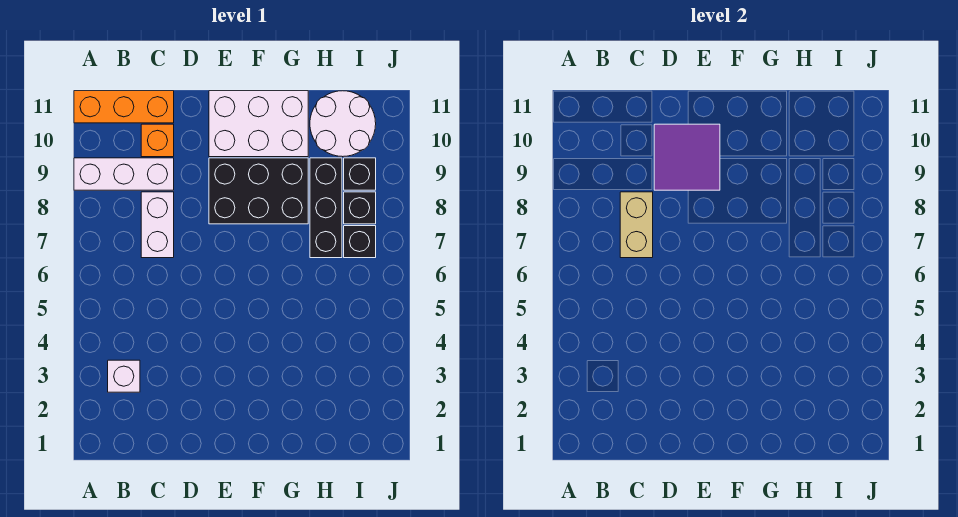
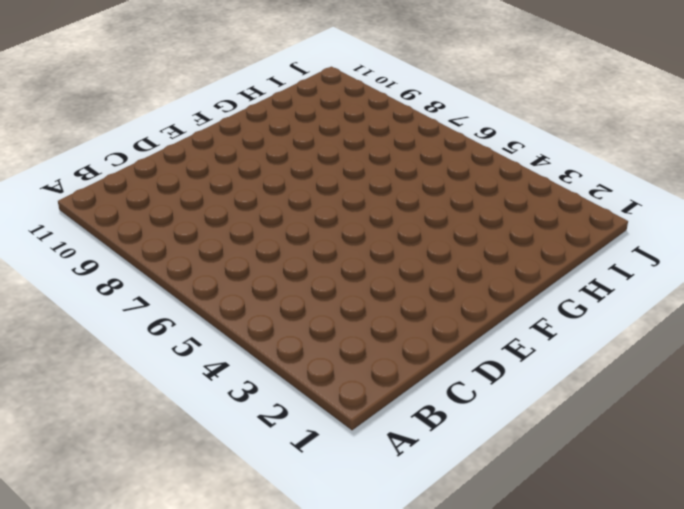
none -> white 1x3 brick [74,158,174,190]
none -> orange 1x3 brick [74,91,174,123]
none -> white 1x1 brick [108,360,140,392]

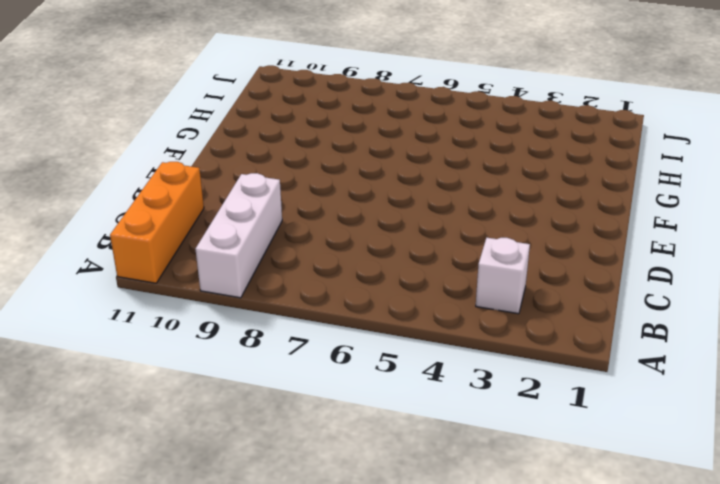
none -> white 1x2 brick [141,192,174,258]
none -> orange 1x1 brick [141,124,174,157]
none -> black 2x3 brick [209,158,308,224]

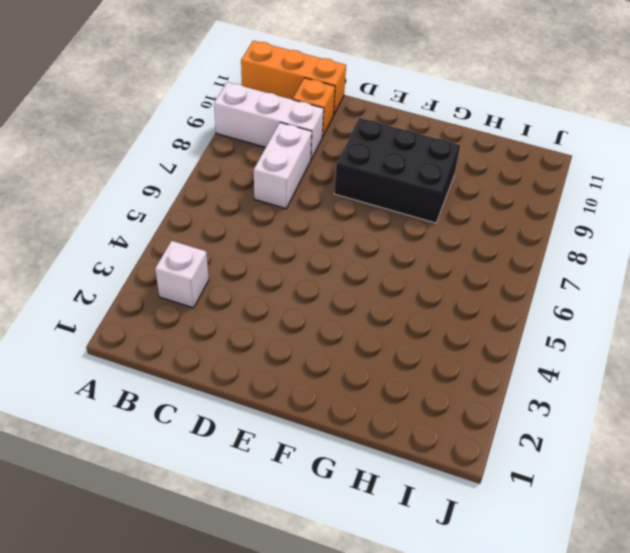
none -> white 2x3 brick [209,91,308,157]
none -> black 1x3 brick [310,158,342,258]
none -> white 2x2 round brick [310,91,376,157]

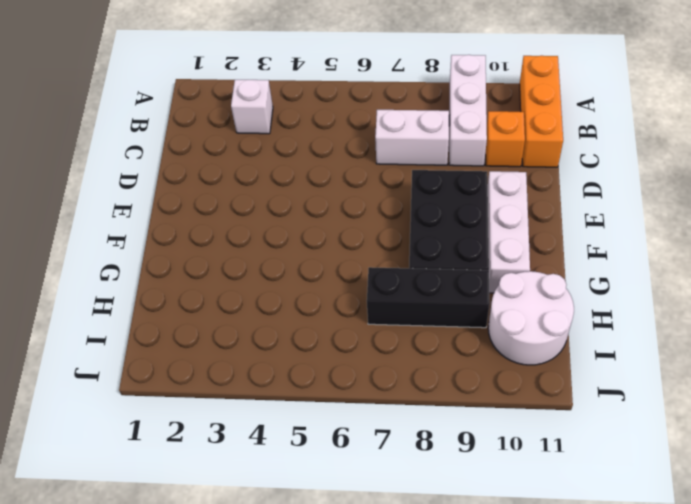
white 1x3 brick [488,171,530,293] -> white 2x3 brick [209,91,308,157]
none -> black 1x1 brick [344,226,376,258]
none -> black 1x1 brick [344,192,376,224]
none -> black 1x1 brick [344,158,376,190]

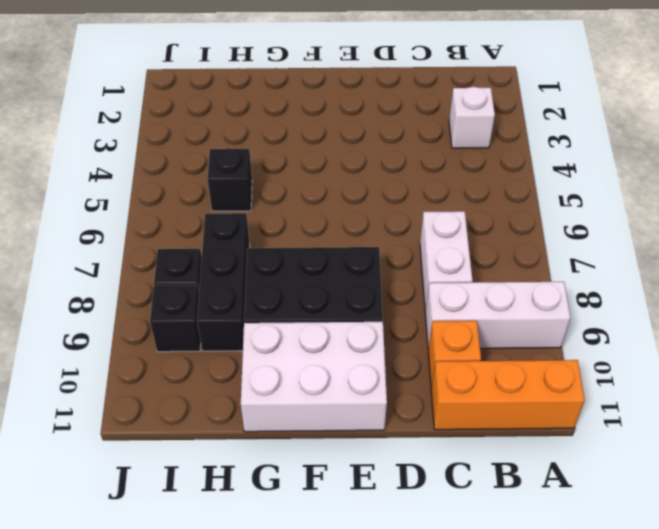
black 1x1 brick [207,148,252,211] -> black 1x1 brick moved to [344,226,376,258]
none -> white 2x2 round brick [310,91,376,157]
none -> tan 1x2 brick [620,192,653,258]
none -> purple 2x2 tile [654,124,720,190]

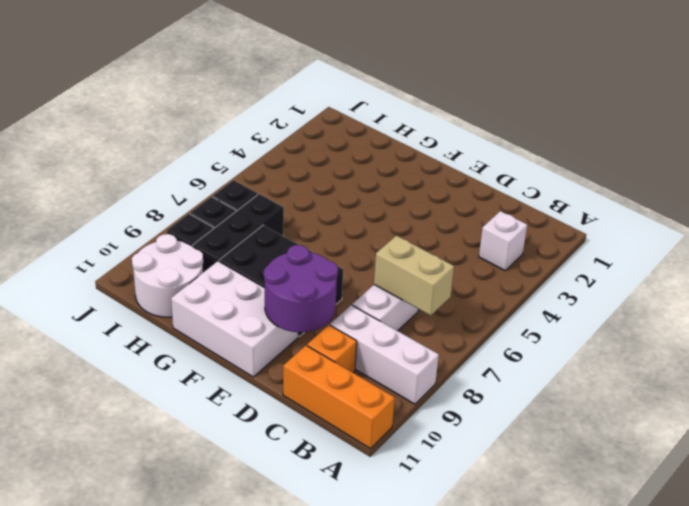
tan 1x2 brick [374,236,454,316] -> tan 1x2 brick turned to [620,192,653,258]
purple 2x2 round brick [264,245,338,332] -> purple 2x2 tile [654,124,720,190]

